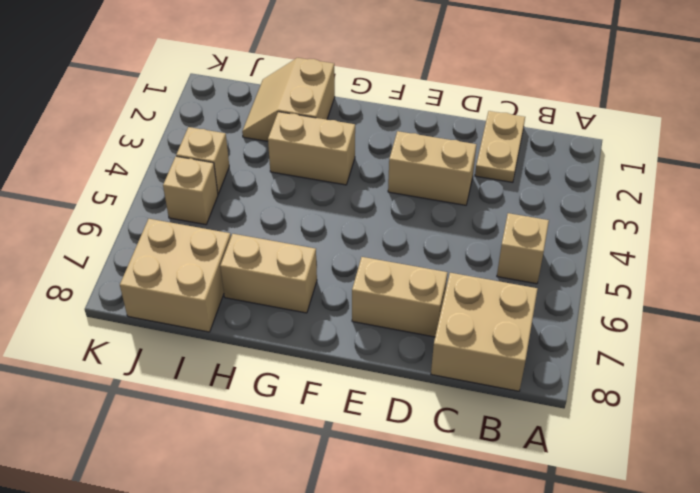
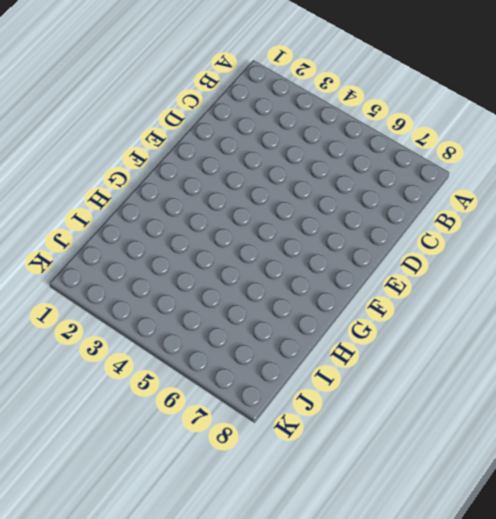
none -> tan 1x1 brick [497,213,549,284]
none -> tan 2x2 brick [431,273,537,391]

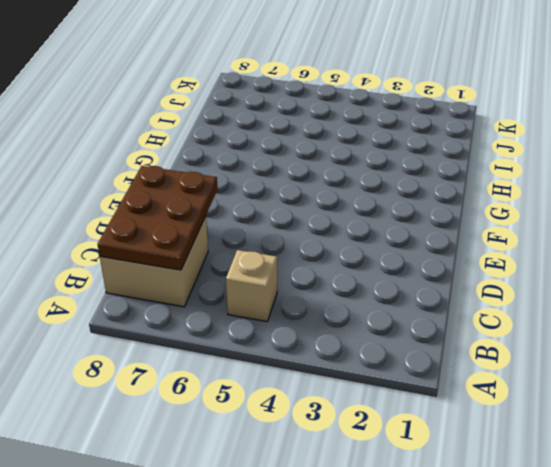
brown 2x3 plate [98,166,218,270] -> none
none -> tan 1x2 plate [475,111,525,182]
none -> tan 1x2 brick [388,131,476,205]

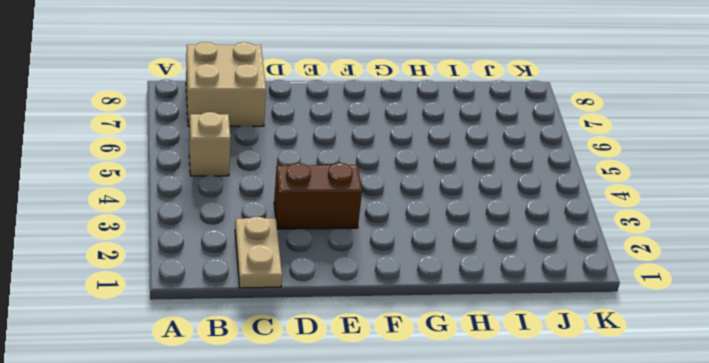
brown 1x2 brick [274,163,362,229] -> tan 1x2 brick [388,131,476,205]
none -> tan 1x2 brick [352,257,448,337]
none -> tan 1x2 brick [268,112,355,185]

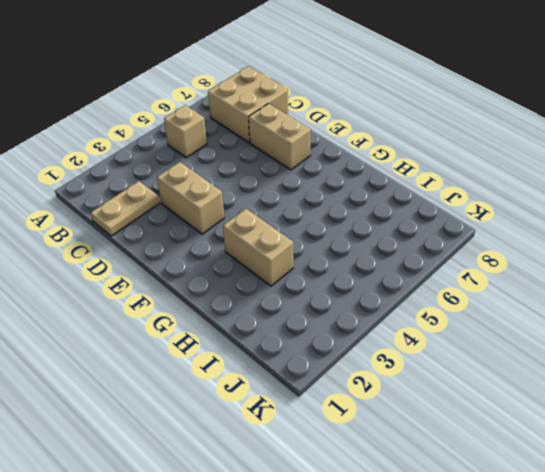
none -> tan 1x2 brick [220,234,317,313]
none -> tan 2x2 slope [242,58,335,141]

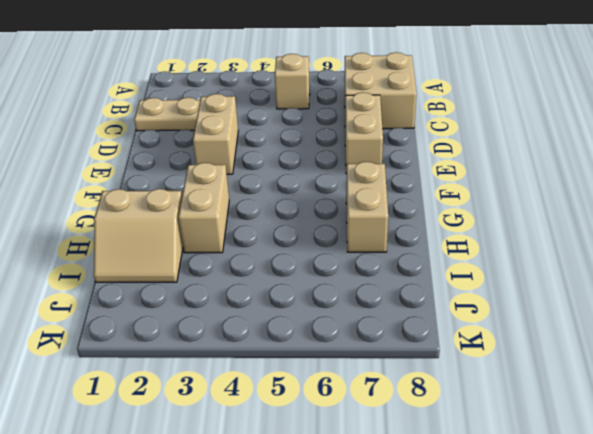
none -> tan 2x2 brick [120,219,231,332]
none -> tan 1x1 brick [176,127,229,194]

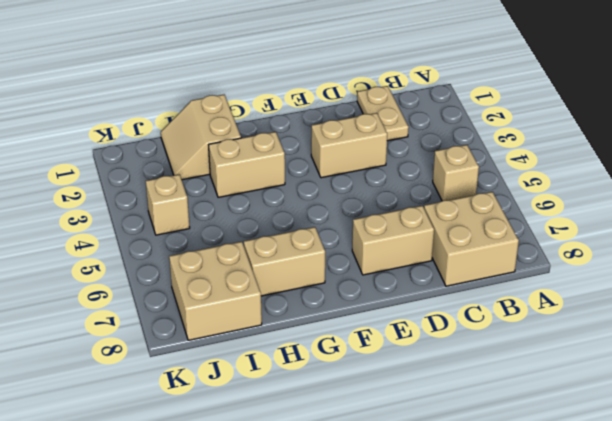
none -> tan 1x1 brick [163,156,218,225]

